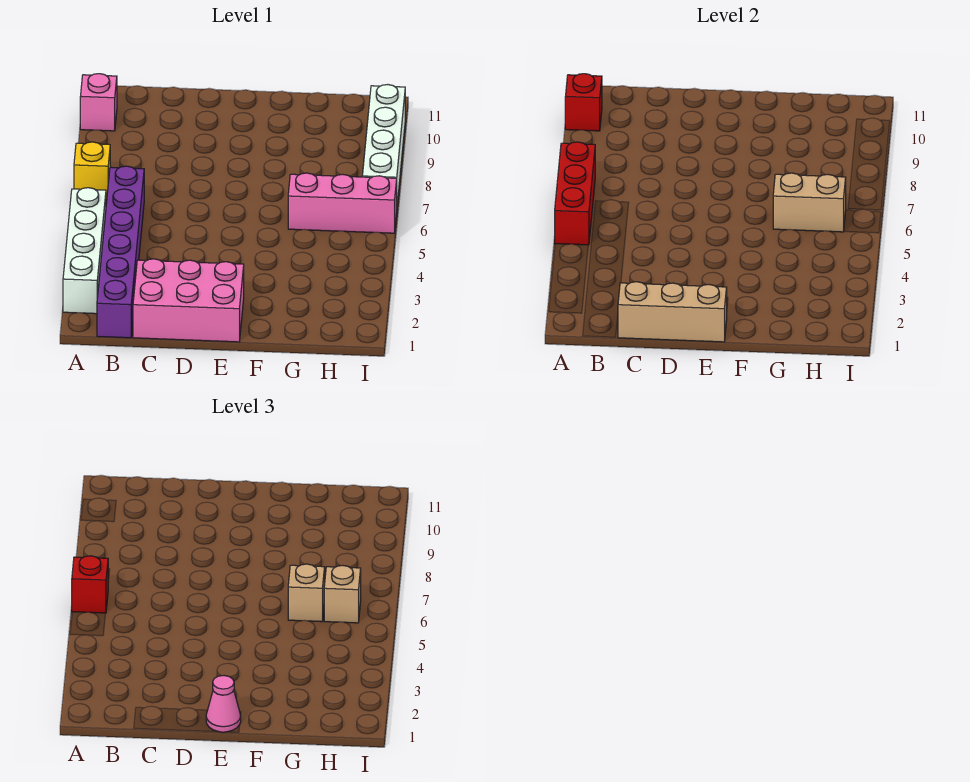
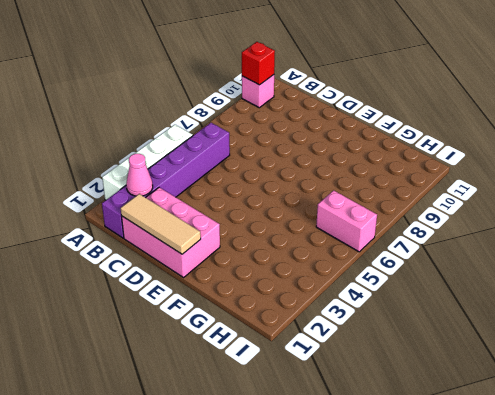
pink 1x1 cone [126,154,153,196] -> pink 1x1 cone moved to [206,676,241,732]
tan 1x3 tile [121,194,201,254] -> tan 1x3 brick [618,282,727,342]
pink 1x2 brick [316,190,377,252] -> pink 1x3 brick [288,173,397,233]
none -> yellow 1x1 brick [74,142,110,199]
none -> white 1x4 brick [362,85,405,203]
none -> red 1x3 brick [555,142,595,245]

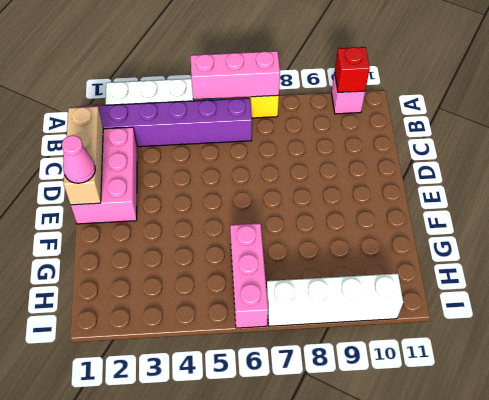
pink 1x3 brick [191,51,280,100] -> red 1x3 brick [555,142,595,245]
none -> tan 1x2 brick [773,173,846,232]
none -> red 1x1 brick [72,556,108,613]
none -> tan 1x1 brick [288,564,325,622]

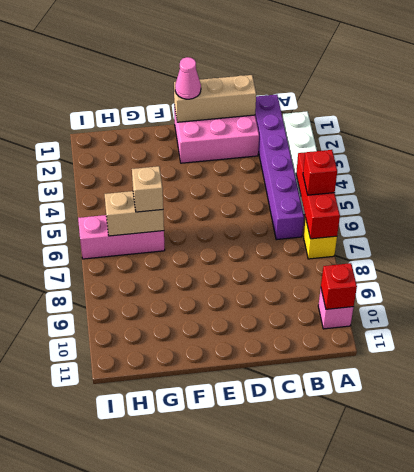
none -> white 1x4 brick [362,85,405,203]
none -> tan 1x1 brick [324,566,361,623]

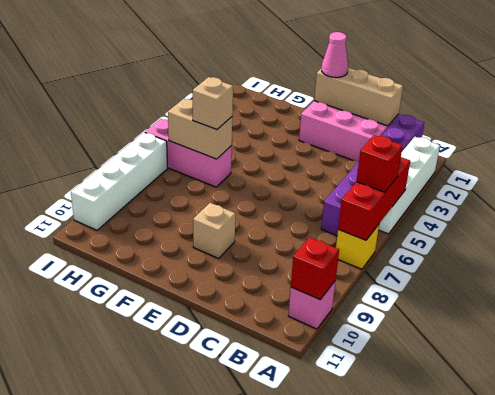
tan 1x1 brick [193,203,236,258] -> tan 1x1 brick moved to [324,566,361,623]

